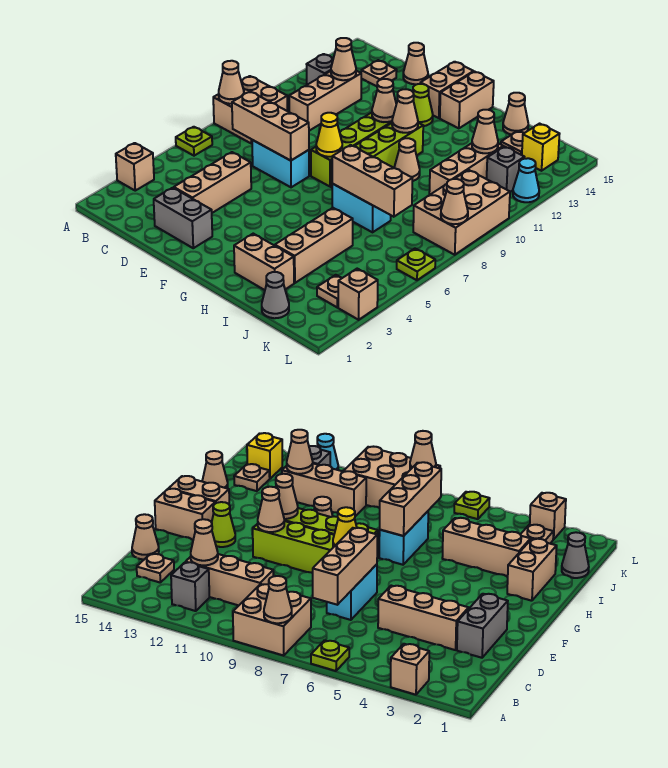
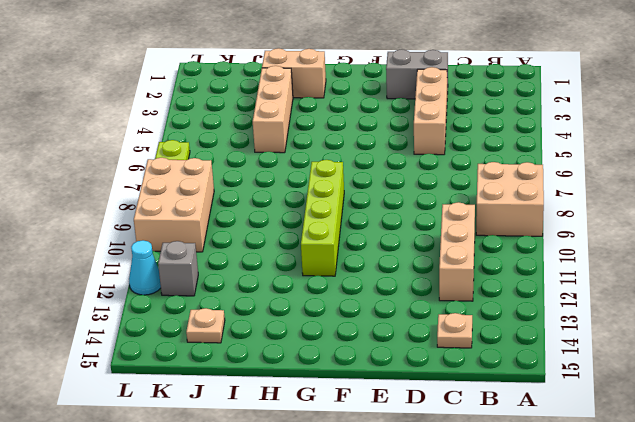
none -> tan 1x1 brick [116,143,154,191]
none -> lime 1x1 plate [176,127,212,156]
none -> grey 1x1 brick [307,54,333,85]
none -> cyan 1x2 brick [252,140,309,187]

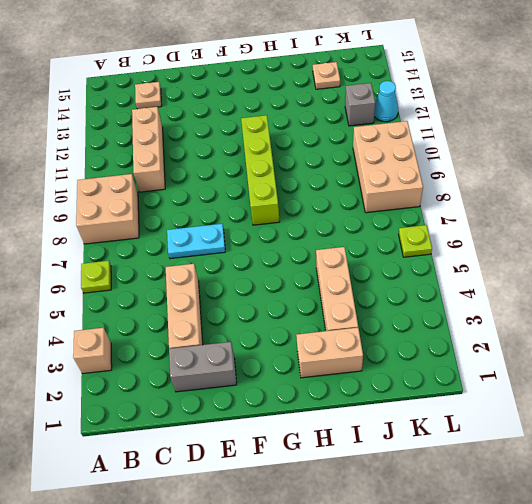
cyan 1x2 plate [167,224,225,259] -> cyan 1x2 brick [252,140,309,187]
none -> grey 1x1 brick [307,54,333,85]
none -> tan 1x1 cone [403,43,428,84]
none -> lime 1x4 brick [311,113,392,187]
none -> lime 1x1 cone [413,84,433,126]

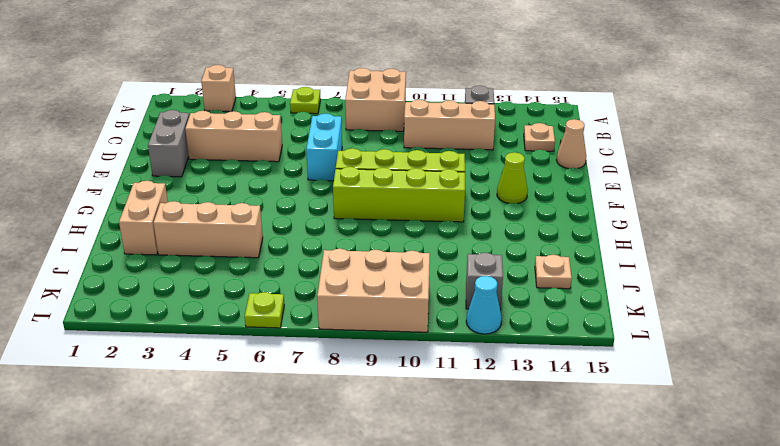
none -> tan 1x2 brick [420,62,474,118]
none -> tan 1x2 brick [440,72,494,128]
none -> cyan 1x2 brick [332,184,391,232]
none -> tan 1x1 cone [394,138,420,181]

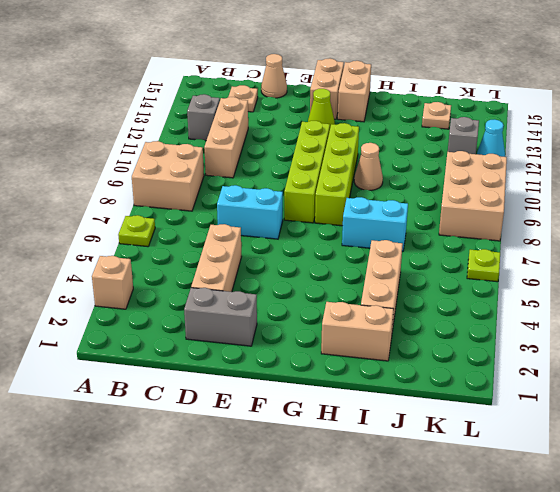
none -> tan 1x1 cone [503,93,528,135]
none -> grey 1x1 cone [262,272,289,318]
none -> tan 1x3 brick [429,143,503,195]
none -> tan 1x1 plate [317,275,342,307]

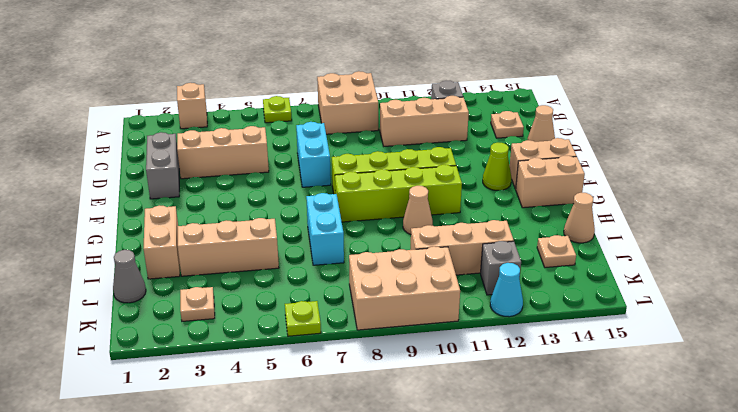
none -> yellow 1x1 brick [522,124,559,171]
none -> tan 1x1 brick [338,269,378,320]
none -> tan 1x1 cone [219,61,244,104]
none -> tan 1x3 brick [232,92,309,161]

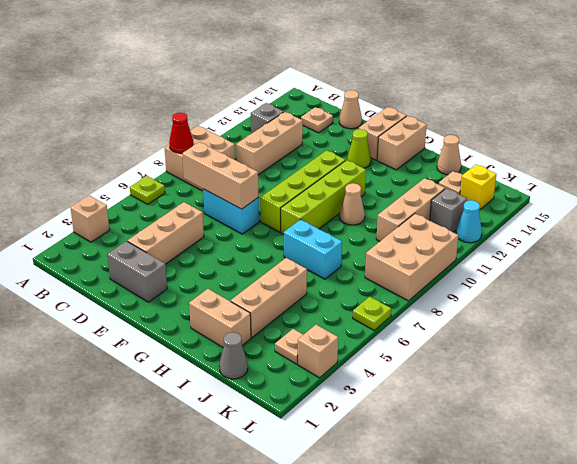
red 1x1 cone [169,112,194,153] -> tan 1x1 cone [219,61,244,104]
none -> tan 1x1 cone [331,38,356,80]
none -> yellow 1x1 cone [316,113,342,157]
none -> tan 1x1 cone [372,79,396,122]
none -> tan 1x1 cone [392,89,418,133]

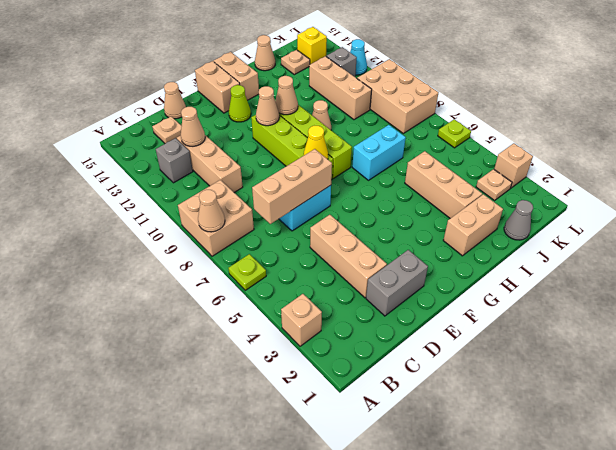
none -> tan 1x3 brick [332,145,412,217]
none -> tan 1x1 cone [472,110,498,153]
none -> tan 1x1 cone [441,179,468,224]

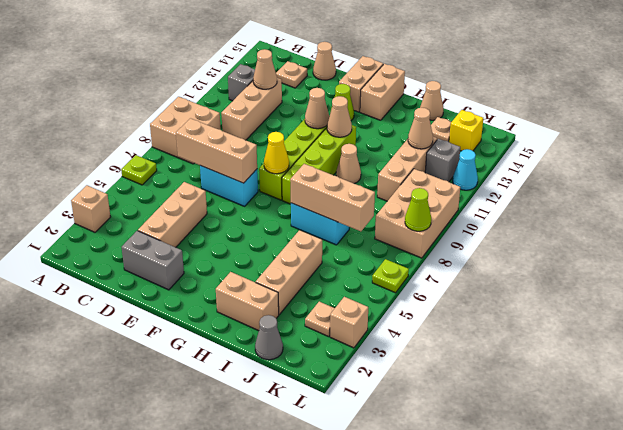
lime 1x1 cone [405,188,431,231] -> tan 1x1 cone [441,179,468,224]
none -> tan 1x1 cone [219,61,244,104]

